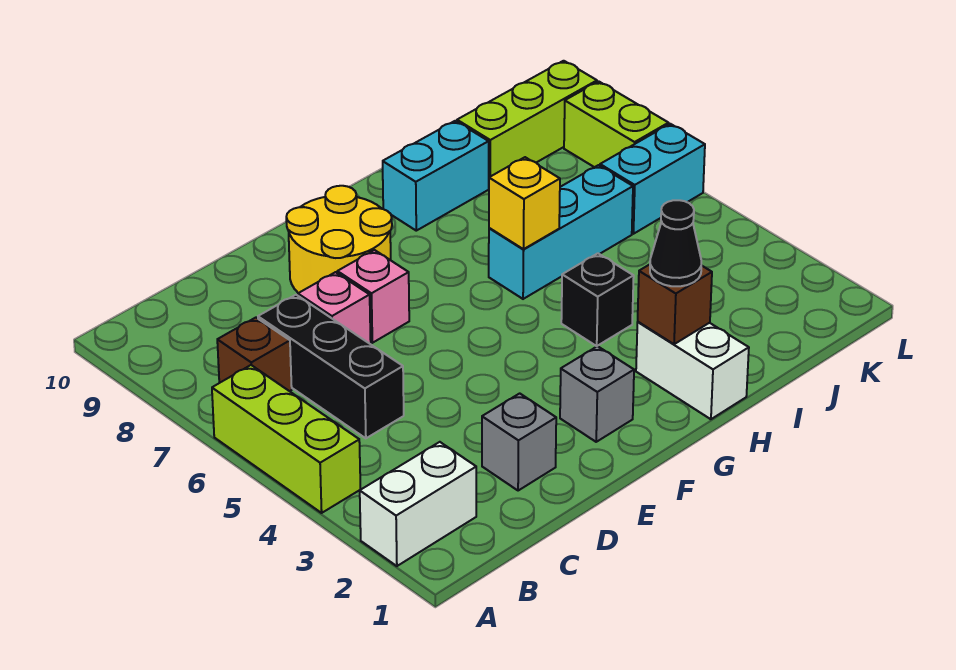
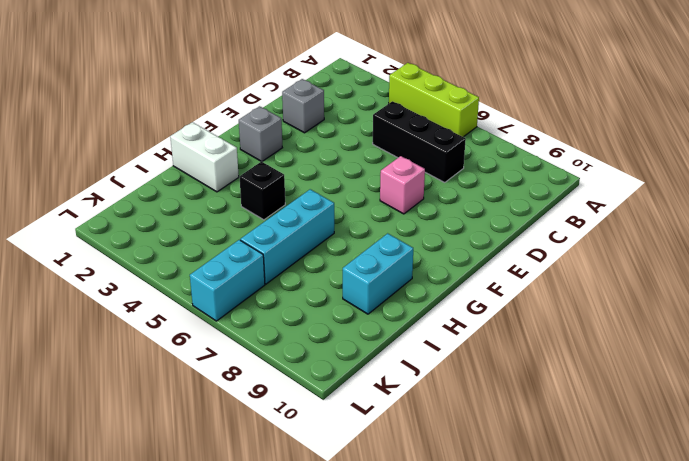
none -> white 1x2 brick [360,442,476,566]
none -> brown 1x1 brick [217,318,292,391]
none -> pink 1x1 brick [298,272,371,344]

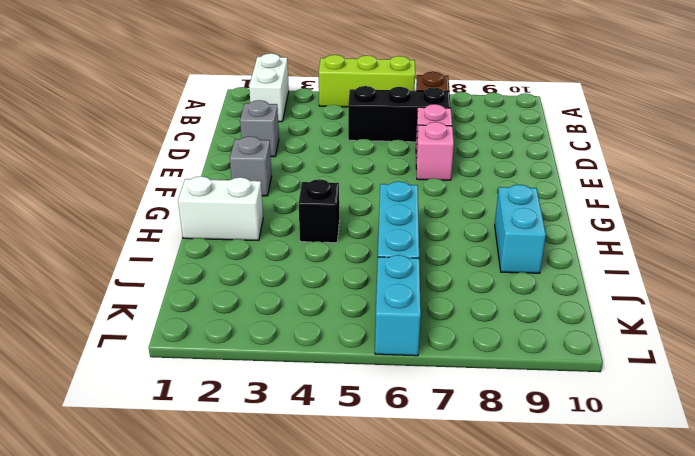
none -> yellow 2x2 round brick [286,186,392,293]
none -> lime 1x3 brick [457,61,597,177]
none -> lime 1x2 brick [564,81,669,167]

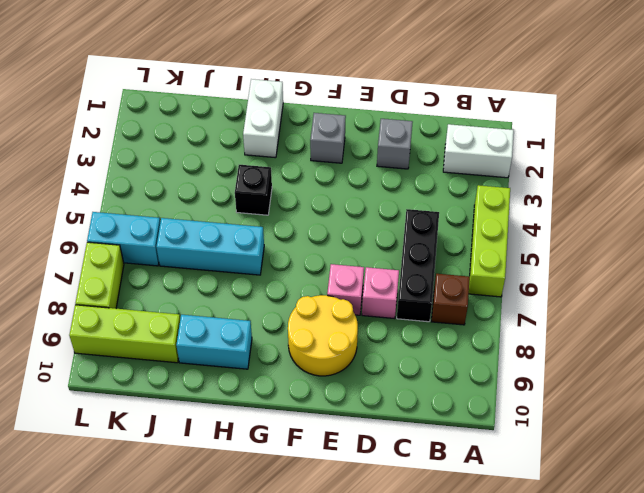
none -> brown 1x1 brick [638,264,712,344]
none -> yellow 1x1 brick [489,157,560,249]
none -> black 1x1 cone [650,200,701,286]

